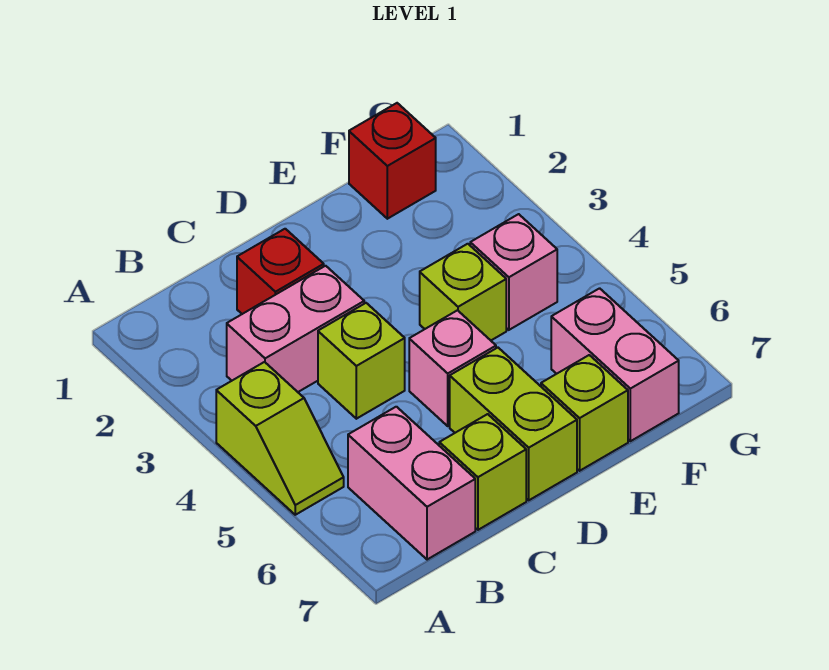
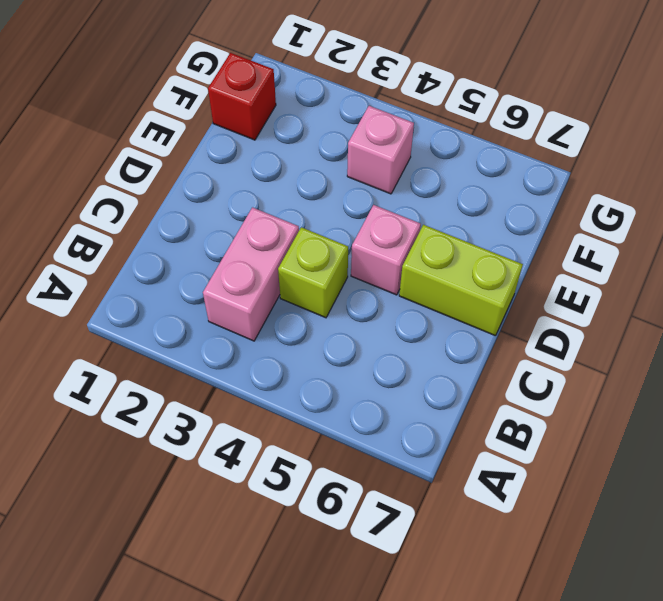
none -> lime 1x2 slope [216,362,344,515]
none -> pink 1x2 brick [348,407,475,560]
none -> red 1x1 brick [237,229,324,314]

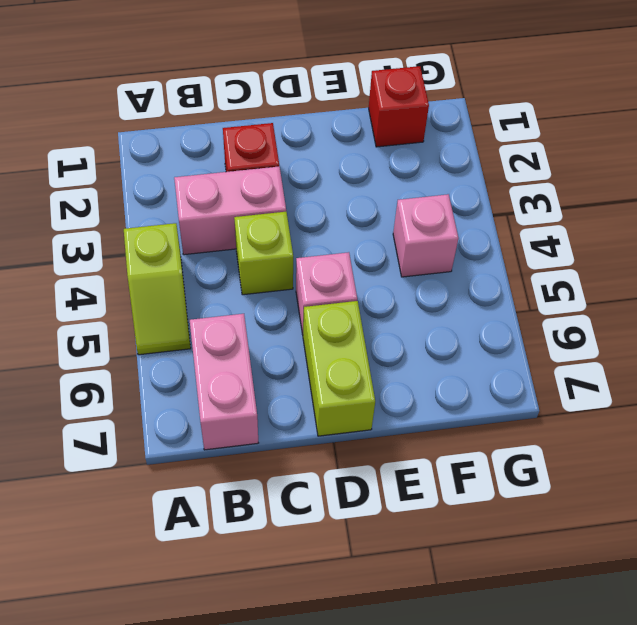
none -> lime 1x1 brick [439,414,526,530]
none -> lime 1x1 brick [420,244,506,340]
none -> lime 1x1 brick [541,355,628,471]

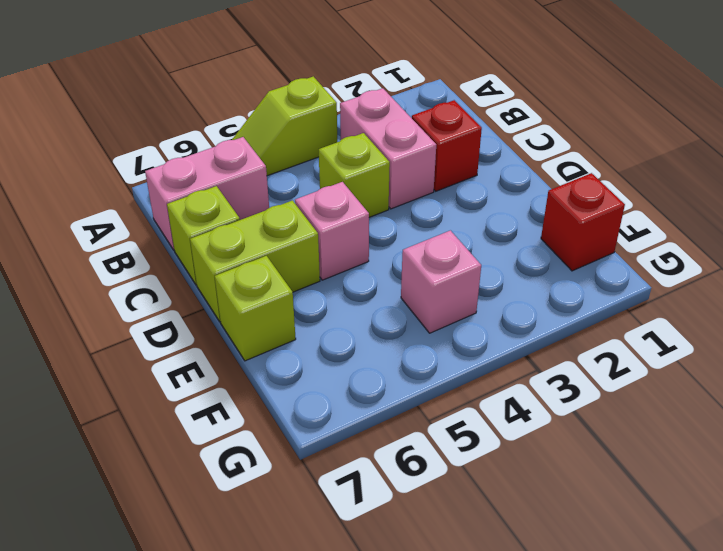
none -> lime 1x1 brick [420,244,506,340]
none -> pink 1x2 brick [551,288,679,441]

